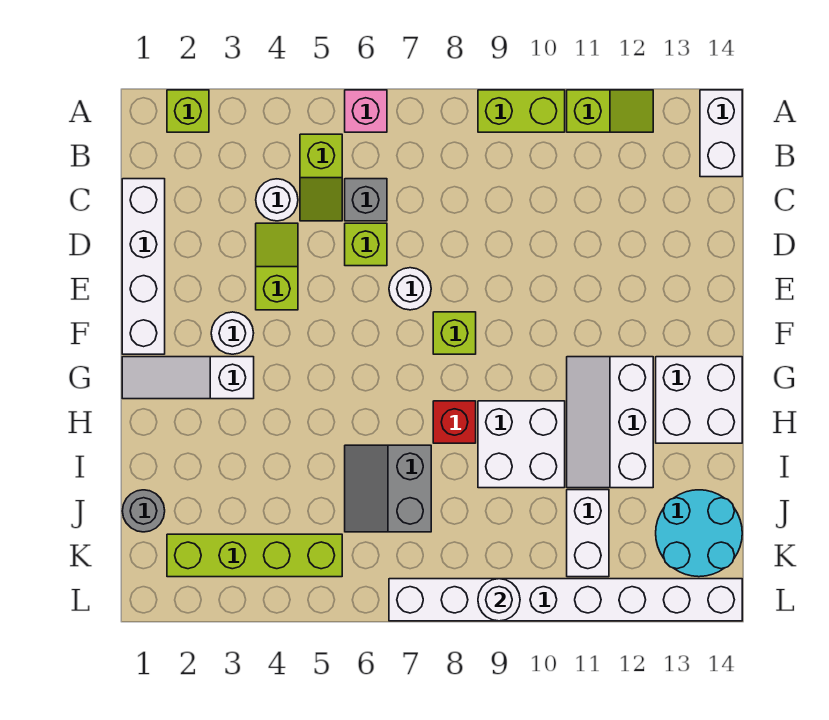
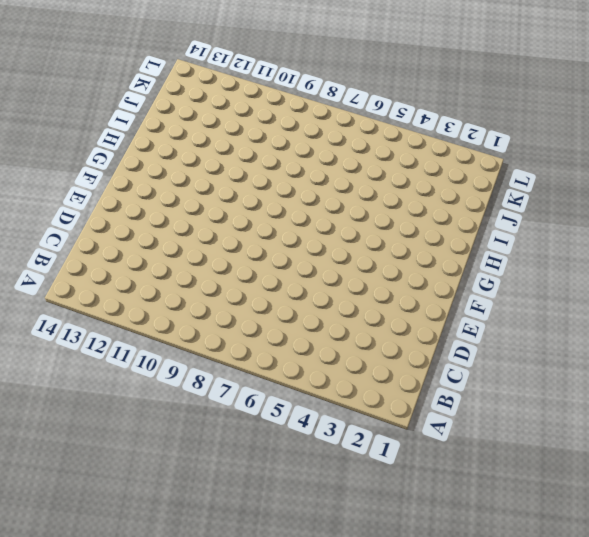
none -> lime 1x1 brick [167,90,209,132]
none -> pink 1x1 brick [345,90,387,132]
none -> lime 1x2 brick [478,90,565,132]

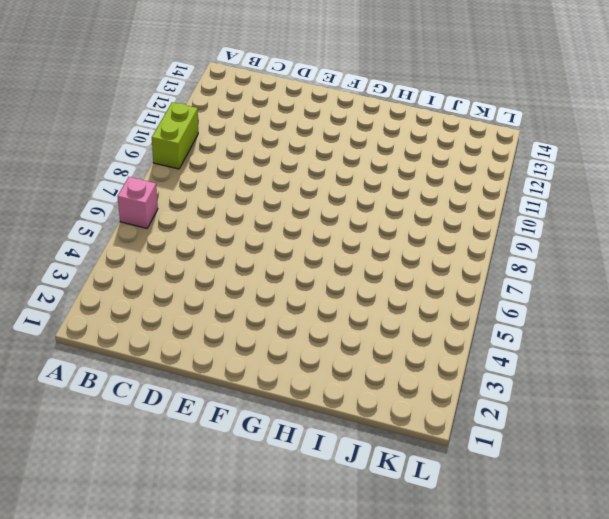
none -> lime 1x1 brick [167,90,209,132]
none -> lime 1x2 slope [567,90,653,132]
none -> white 1x2 brick [700,90,742,177]

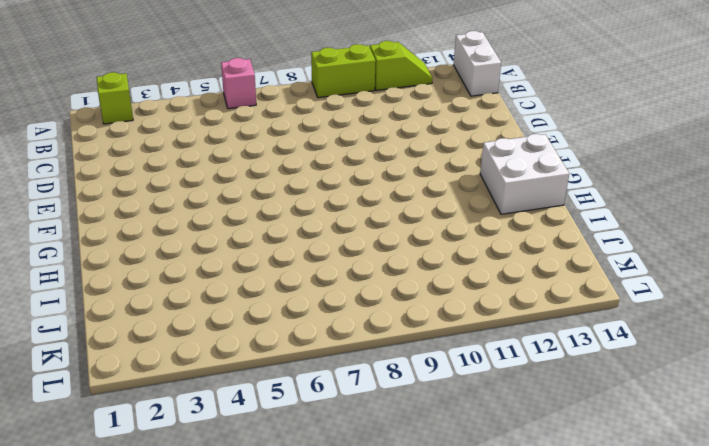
none -> lime 1x2 slope [300,134,342,221]
none -> white 1x4 brick [122,179,165,354]
none -> white 1x1 round brick [256,179,298,221]

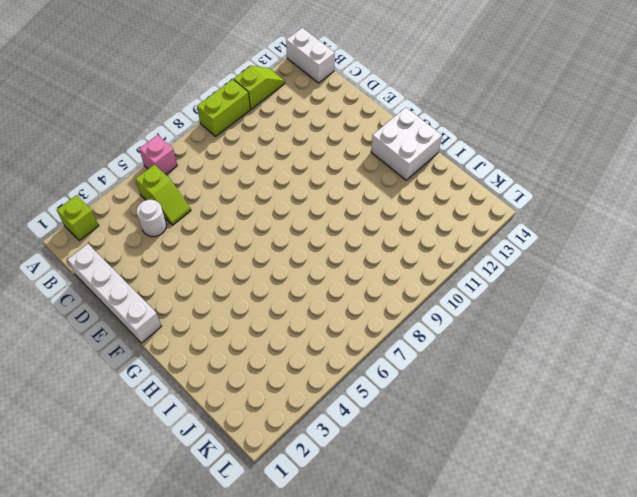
none -> grey 1x1 brick [345,179,387,221]
none -> lime 1x2 slope [256,223,298,310]
none -> lime 1x1 brick [345,223,387,266]

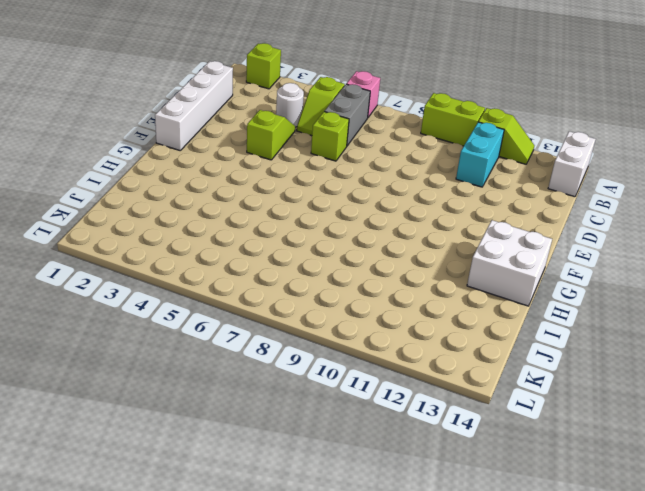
grey 1x2 brick [324,84,370,146] -> grey 1x1 brick [345,179,387,221]
cyan 1x2 brick [456,122,504,187] -> none
none -> white 1x1 round brick [389,268,431,310]
none -> white 1x1 round brick [211,312,254,354]
none -> lime 1x1 brick [433,312,476,354]

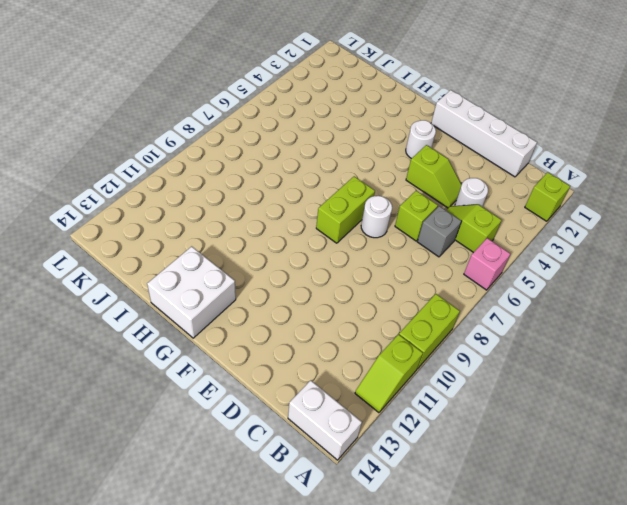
lime 1x2 brick [316,176,375,243] -> lime 1x1 brick [433,312,476,354]
none -> white 1x3 slope [122,357,254,399]
none -> white 2x3 slope [567,357,653,488]
none -> red 1x1 brick [433,401,476,443]

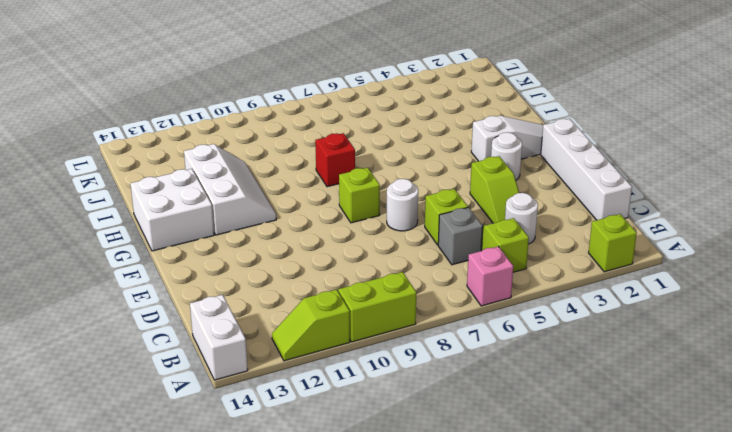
none -> white 2x2 brick [478,401,565,488]
none -> grey 2x2 slope [345,445,431,532]
none -> grey 1x1 round brick [122,490,165,532]

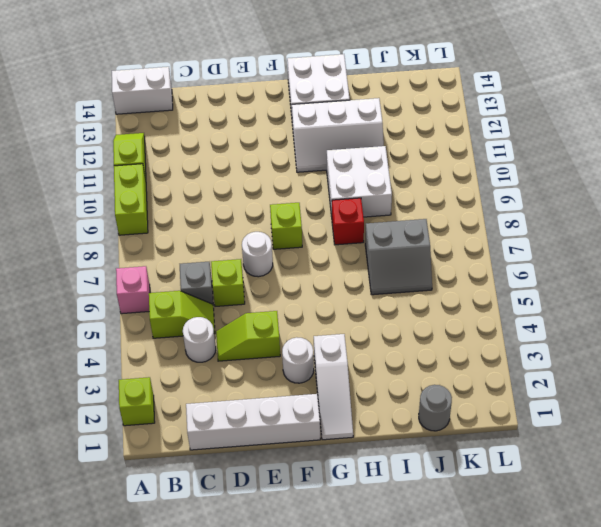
none -> white 1x2 brick [567,490,609,577]
none -> cyan 2x2 round brick [656,490,742,577]
none -> lime 1x4 brick [167,534,342,577]

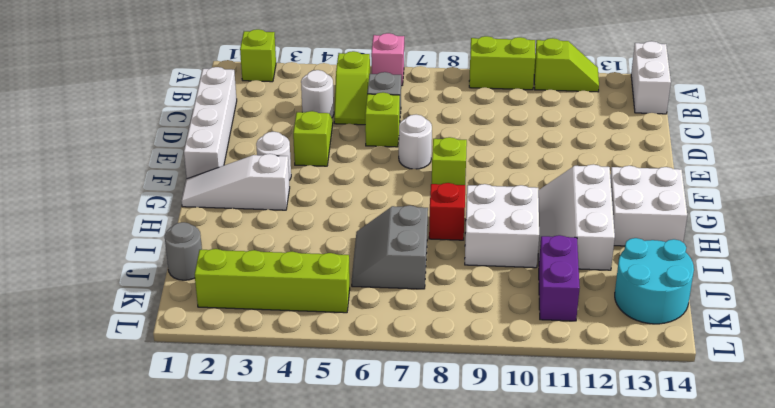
purple 1x2 brick [539,235,580,321] -> white 1x2 brick [567,490,609,577]
none -> white 1x8 brick [389,579,742,621]
none -> white 1x1 round brick [478,579,520,621]

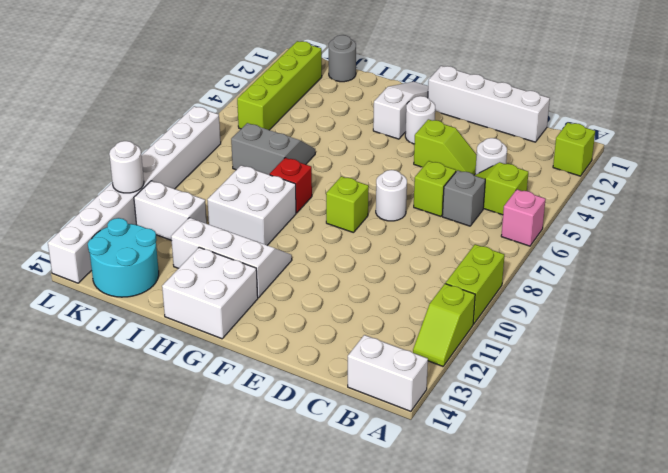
white 1x1 round brick [109,141,144,193] -> white 1x1 round brick moved to [478,579,520,621]

